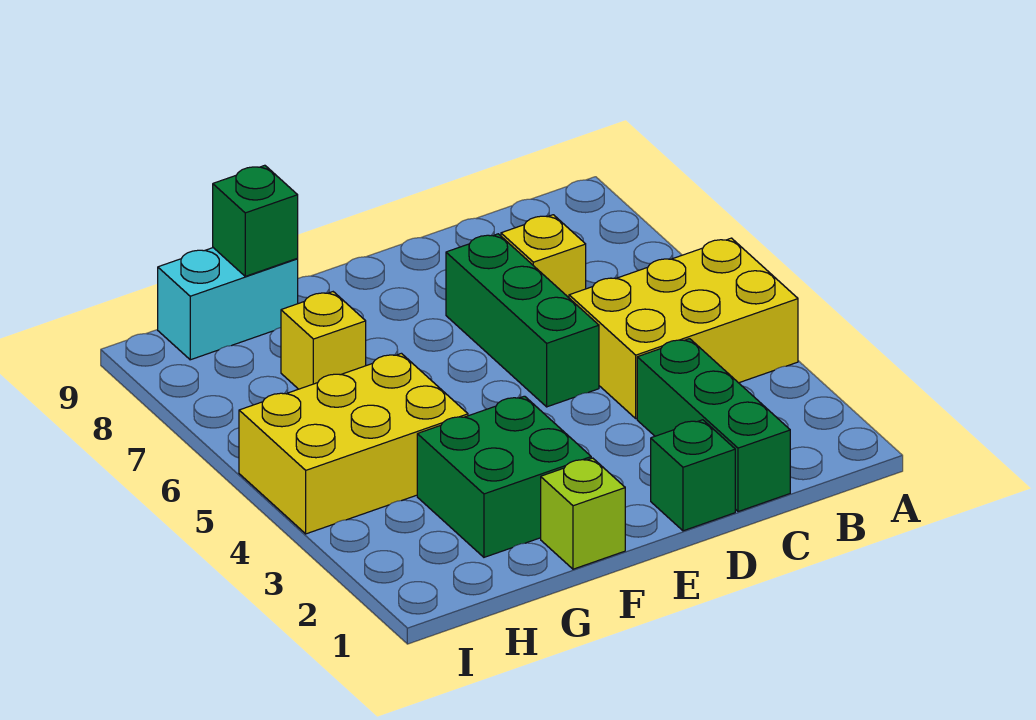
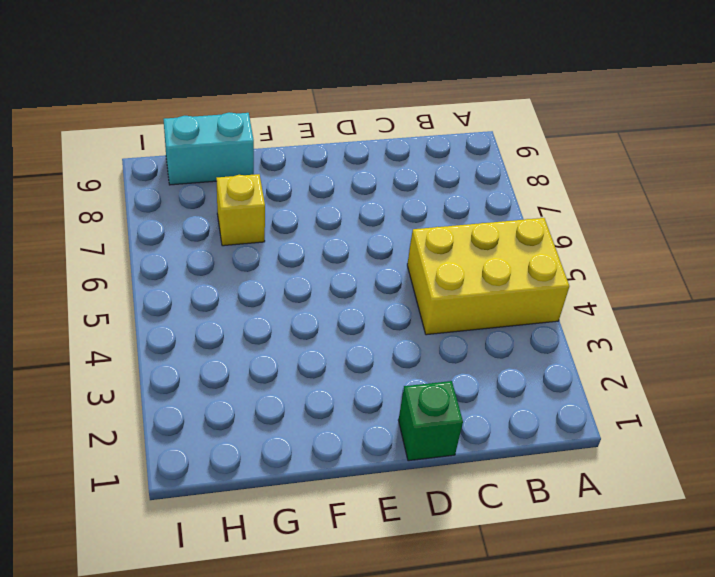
none -> green 1x3 brick [637,339,790,512]
none -> yellow 1x1 brick [501,215,586,298]

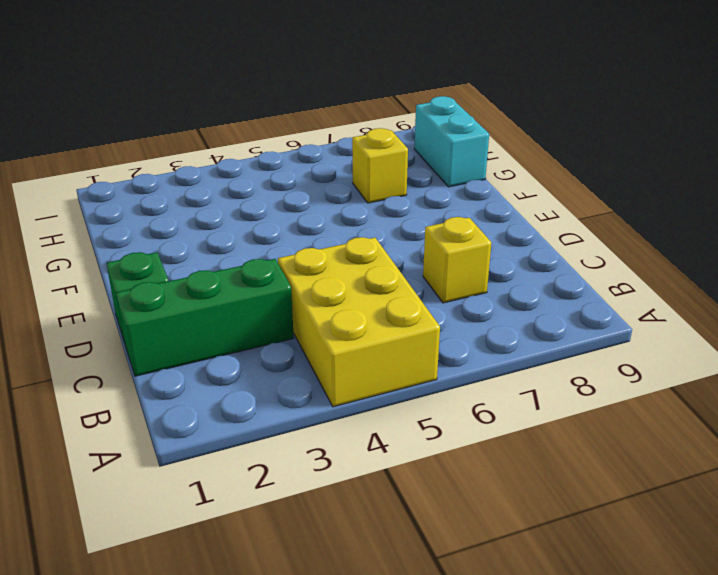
none -> green 1x3 brick [446,234,599,407]
none -> lime 1x1 brick [541,458,625,569]

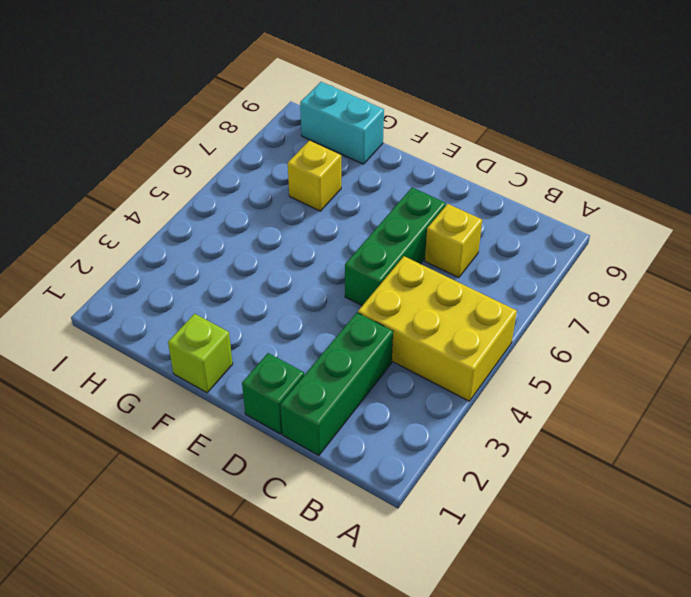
none -> green 2x2 brick [417,396,591,557]
none -> yellow 2x3 brick [239,353,468,534]

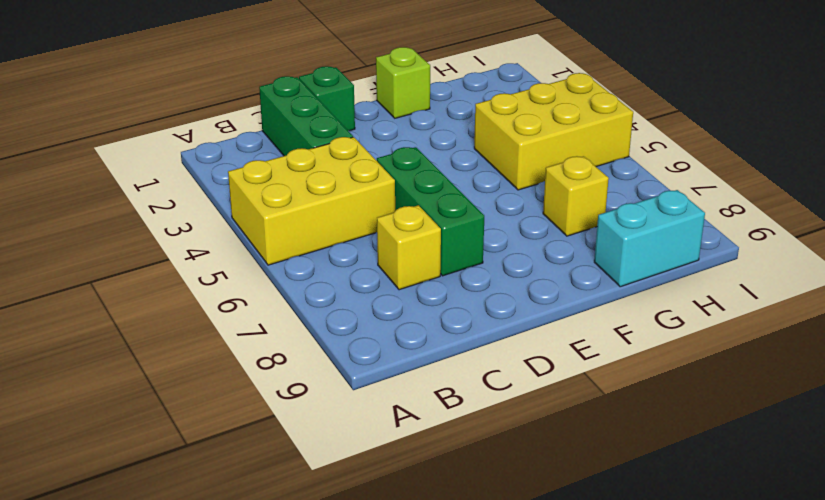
none -> green 2x2 brick [417,396,591,557]
none -> green 1x1 brick [213,165,298,276]

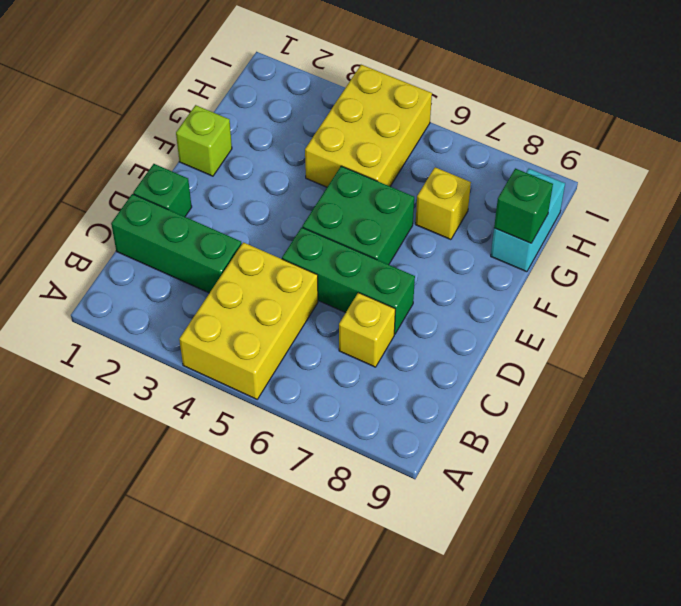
green 2x2 brick [302,166,414,265] -> green 2x2 brick moved to [417,396,591,557]

